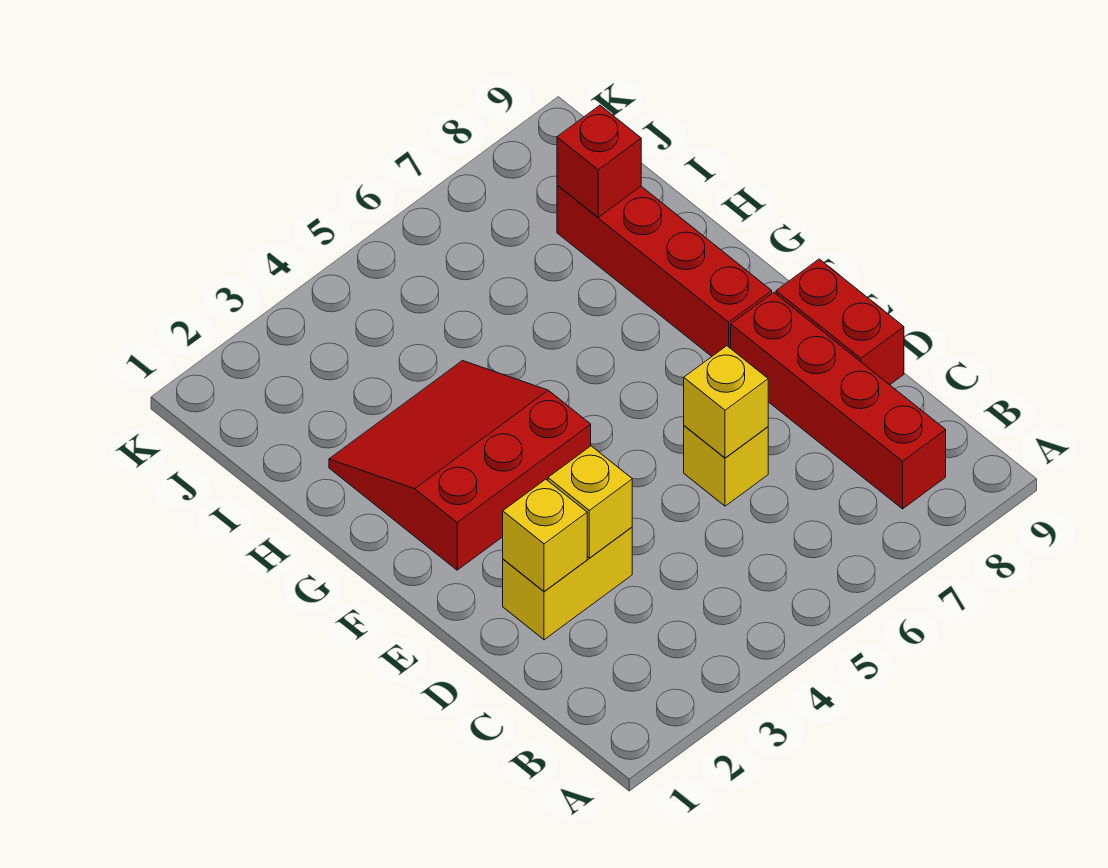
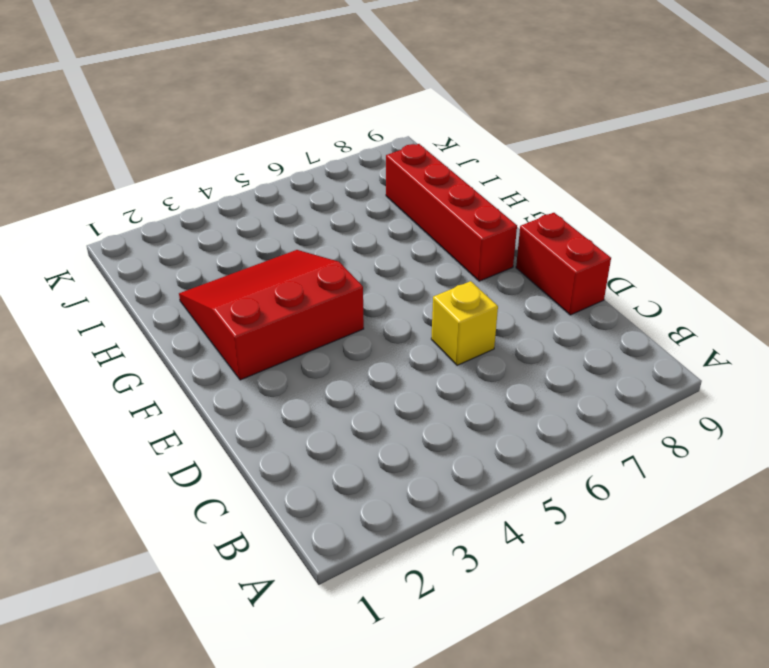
none -> red 1x4 brick [731,293,946,509]
none -> yellow 1x2 brick [503,527,632,640]

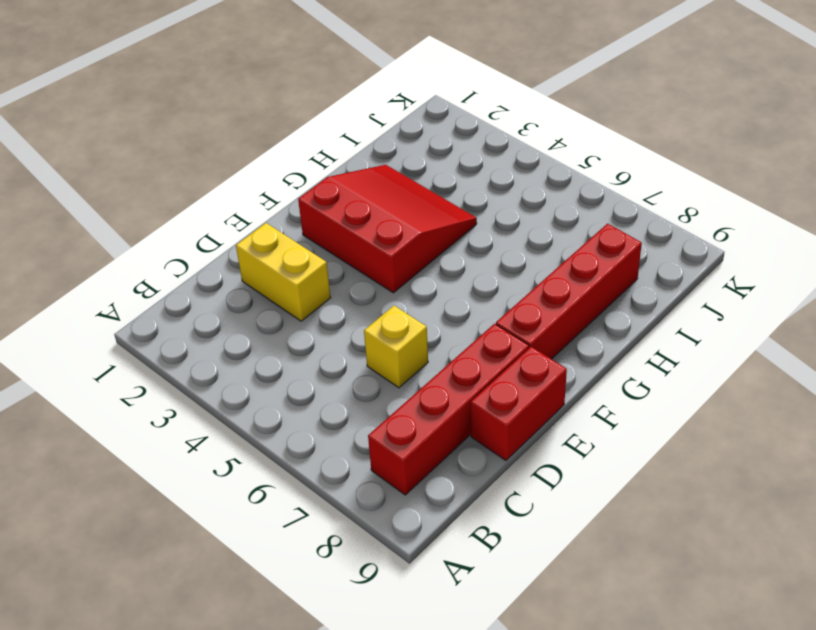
none -> yellow 1x1 brick [503,479,587,591]
none -> yellow 1x1 brick [548,446,632,558]

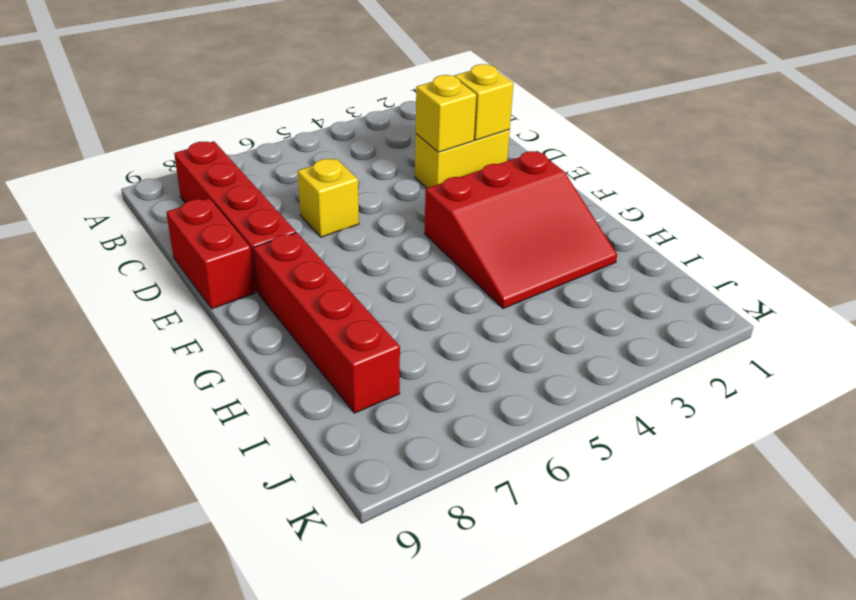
none -> yellow 1x1 brick [684,346,768,458]
none -> red 1x1 brick [557,105,641,217]

